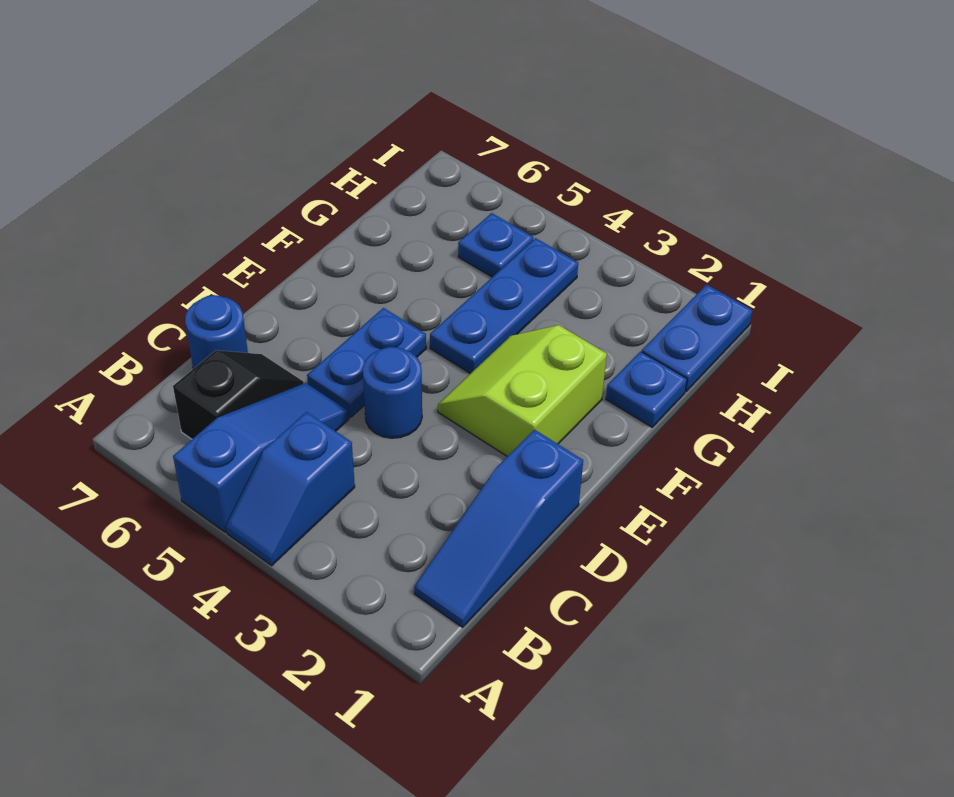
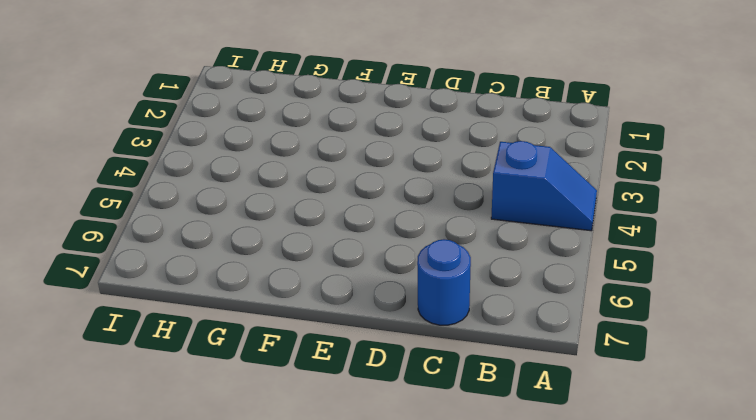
none -> blue 1x3 slope [173,383,349,532]
none -> blue 1x3 slope [414,430,583,627]
none -> black 1x2 slope [173,350,304,439]

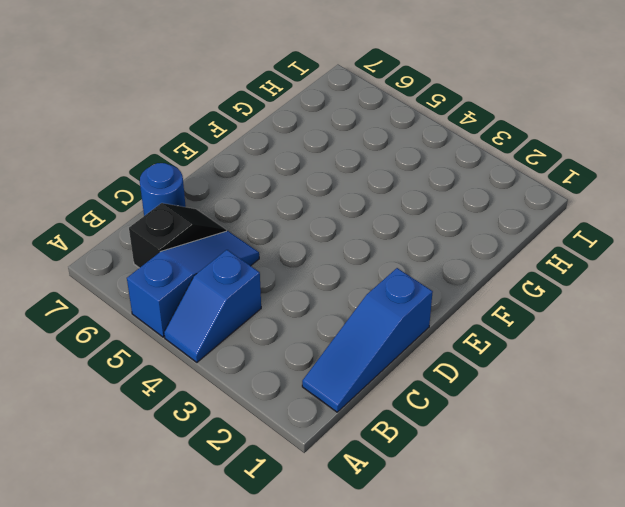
none -> blue 1x1 round brick [363,347,422,438]
none -> blue 1x2 plate [307,308,426,417]
none -> lime 2x2 slope [438,325,607,456]

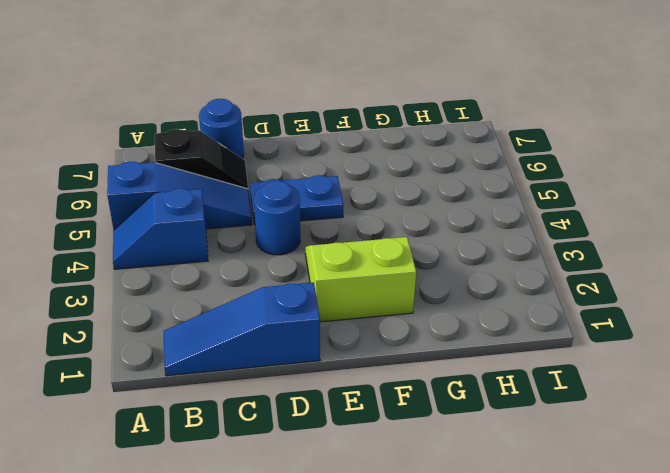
none -> blue 1x3 plate [430,238,578,374]
none -> blue 1x1 plate [606,351,687,427]
none -> blue 1x2 plate [642,285,752,391]

